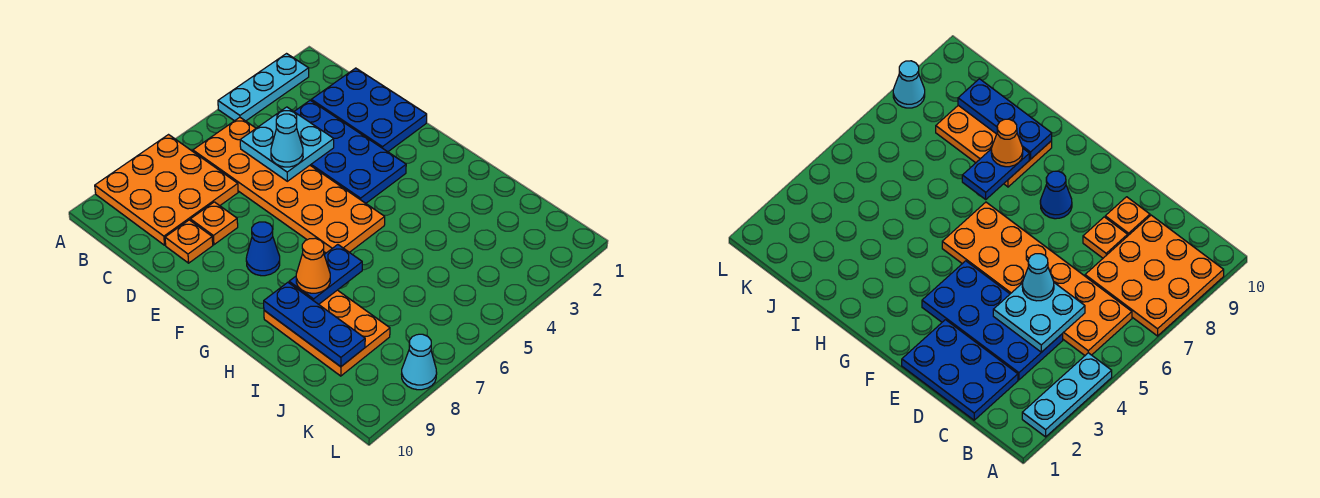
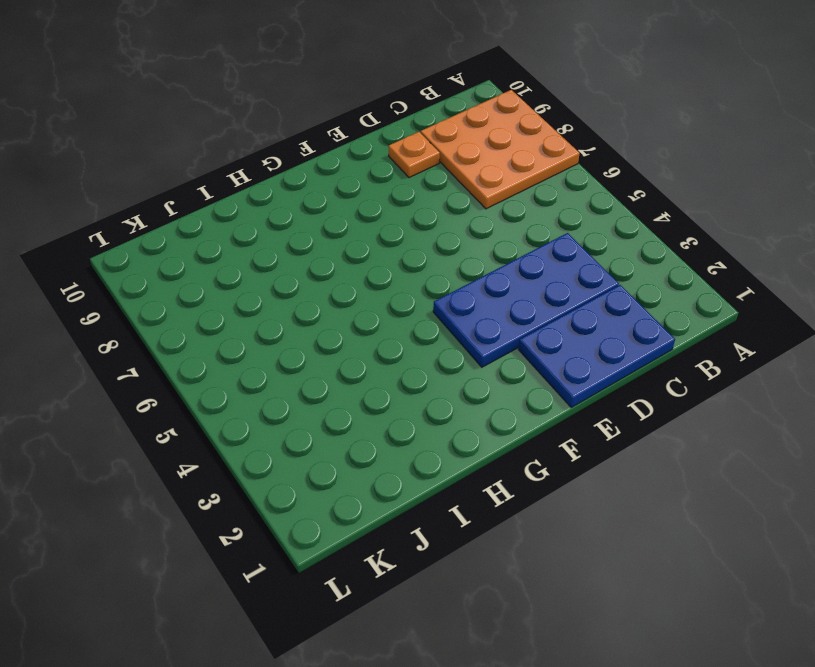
none -> cyan 1x3 plate [218,54,309,121]
none -> orange 2x6 plate [193,117,385,253]
none -> orange 1x1 plate [190,202,238,245]

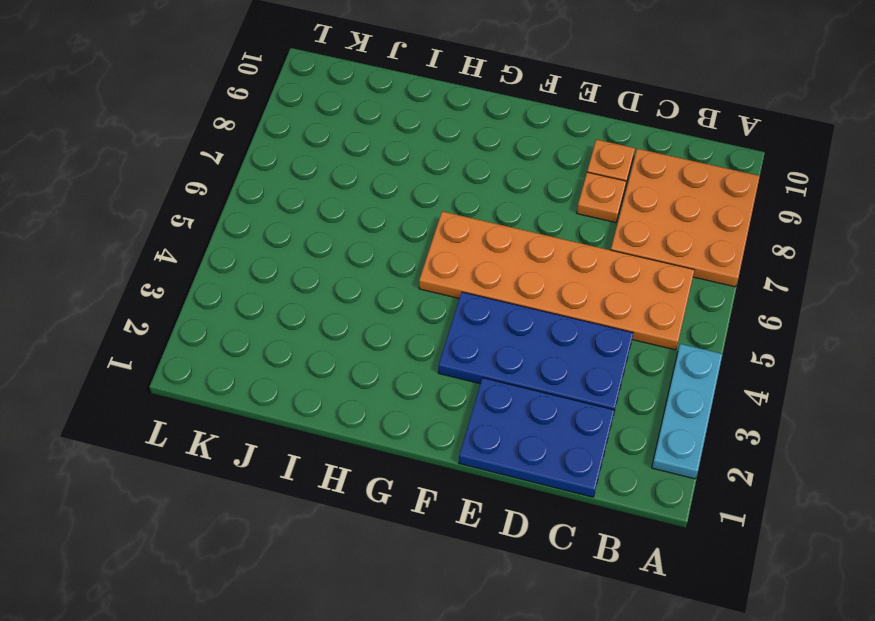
none -> blue 1x1 cone [246,222,280,276]
none -> orange 2x3 plate [264,290,390,376]
none -> cyan 1x1 cone [402,334,437,390]

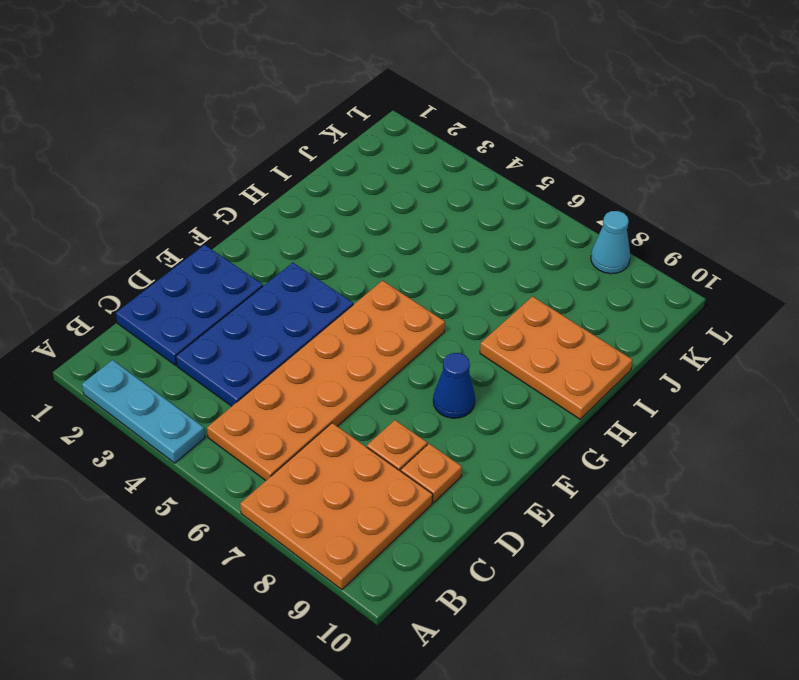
orange 2x3 plate [480,296,633,419] -> orange 2x3 plate turned to [264,290,390,376]
none -> cyan 2x2 plate [240,107,334,181]
none -> blue 1x2 plate [289,245,362,304]
none -> blue 1x3 plate [264,282,365,367]

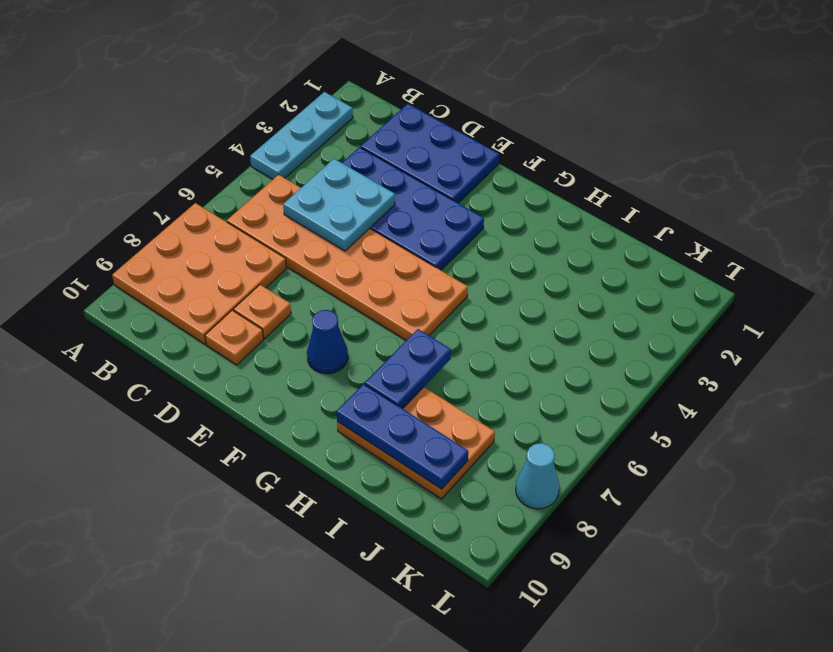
none -> cyan 1x1 cone [271,114,303,167]
none -> orange 1x1 cone [296,238,330,293]

